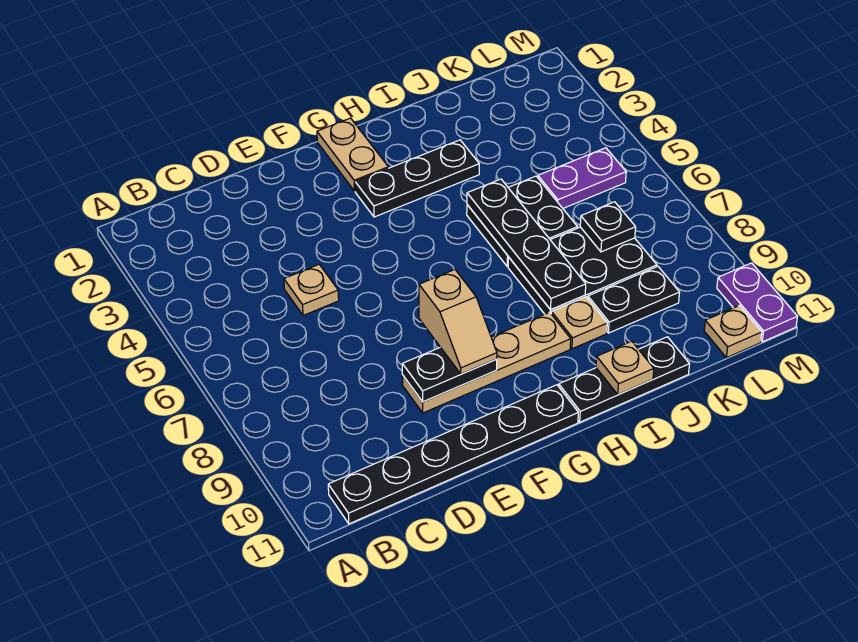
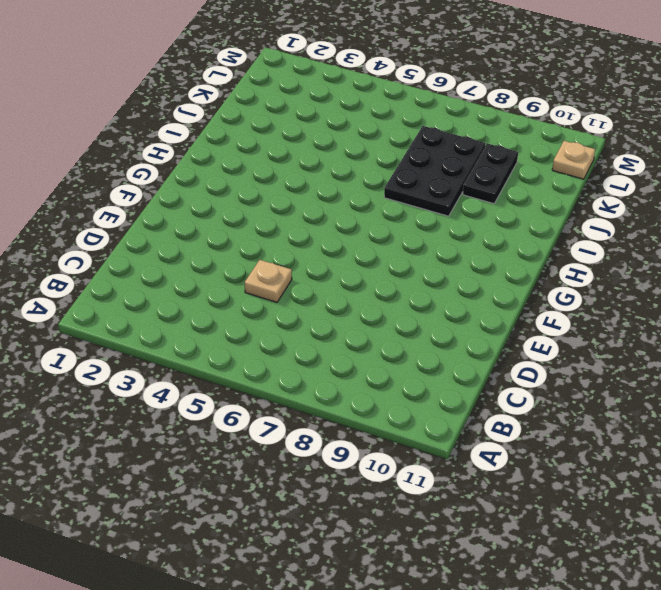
none -> black 1x6 plate [328,385,578,524]
none -> tan 1x4 plate [402,312,571,413]
none -> tan 1x2 plate [317,118,388,191]

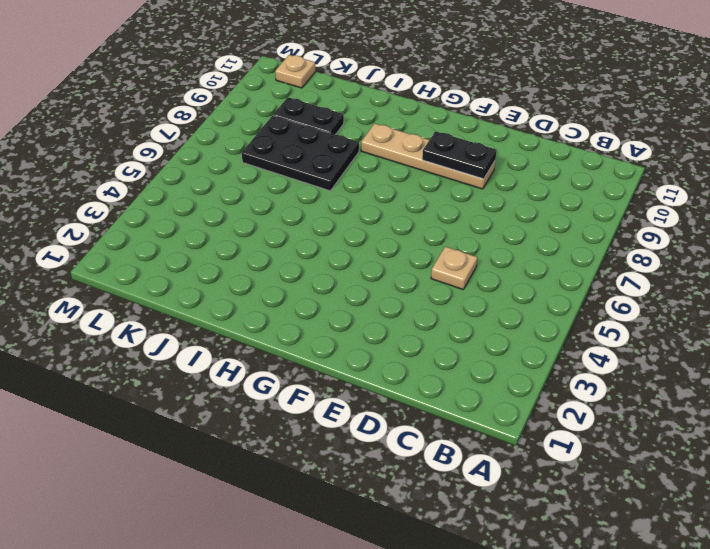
none -> black 1x6 plate [328,385,578,524]
none -> tan 1x2 plate [317,118,388,191]
none -> black 1x3 plate [355,140,479,217]

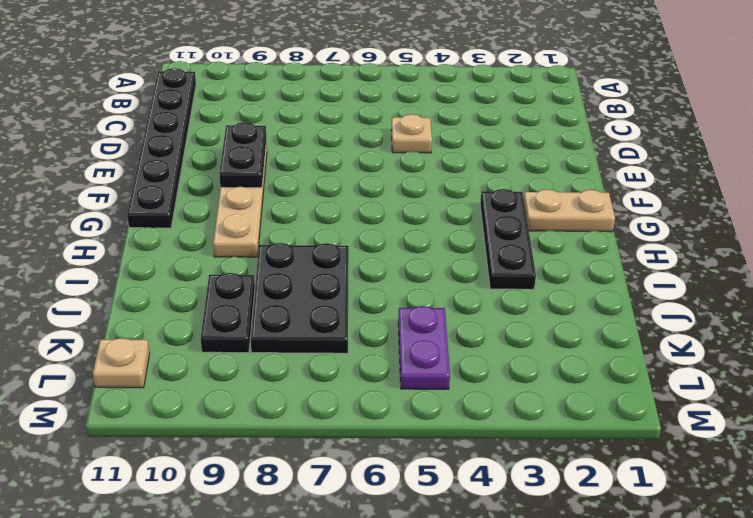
none -> black 1x3 plate [559,337,689,422]
none -> black 2x2 plate [467,176,577,266]
none -> tan 1x1 plate [551,297,607,349]

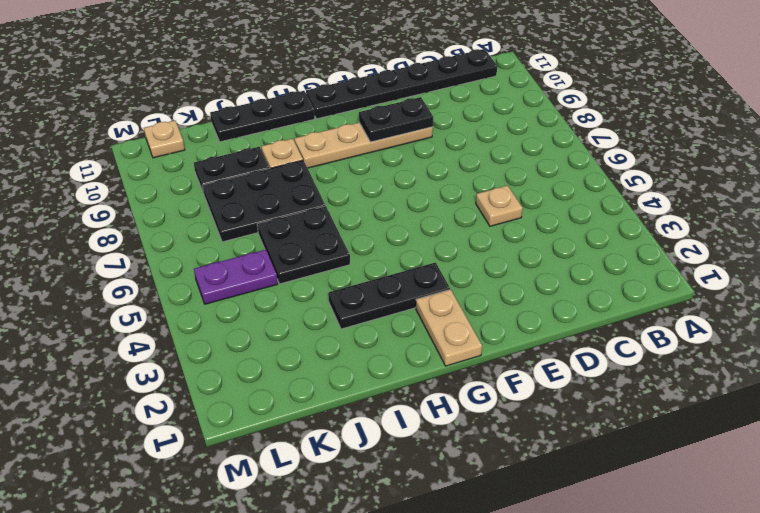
none -> purple 1x2 plate [717,263,797,342]
none -> black 1x4 plate [467,179,586,310]
none -> tan 1x1 plate [596,341,654,395]

